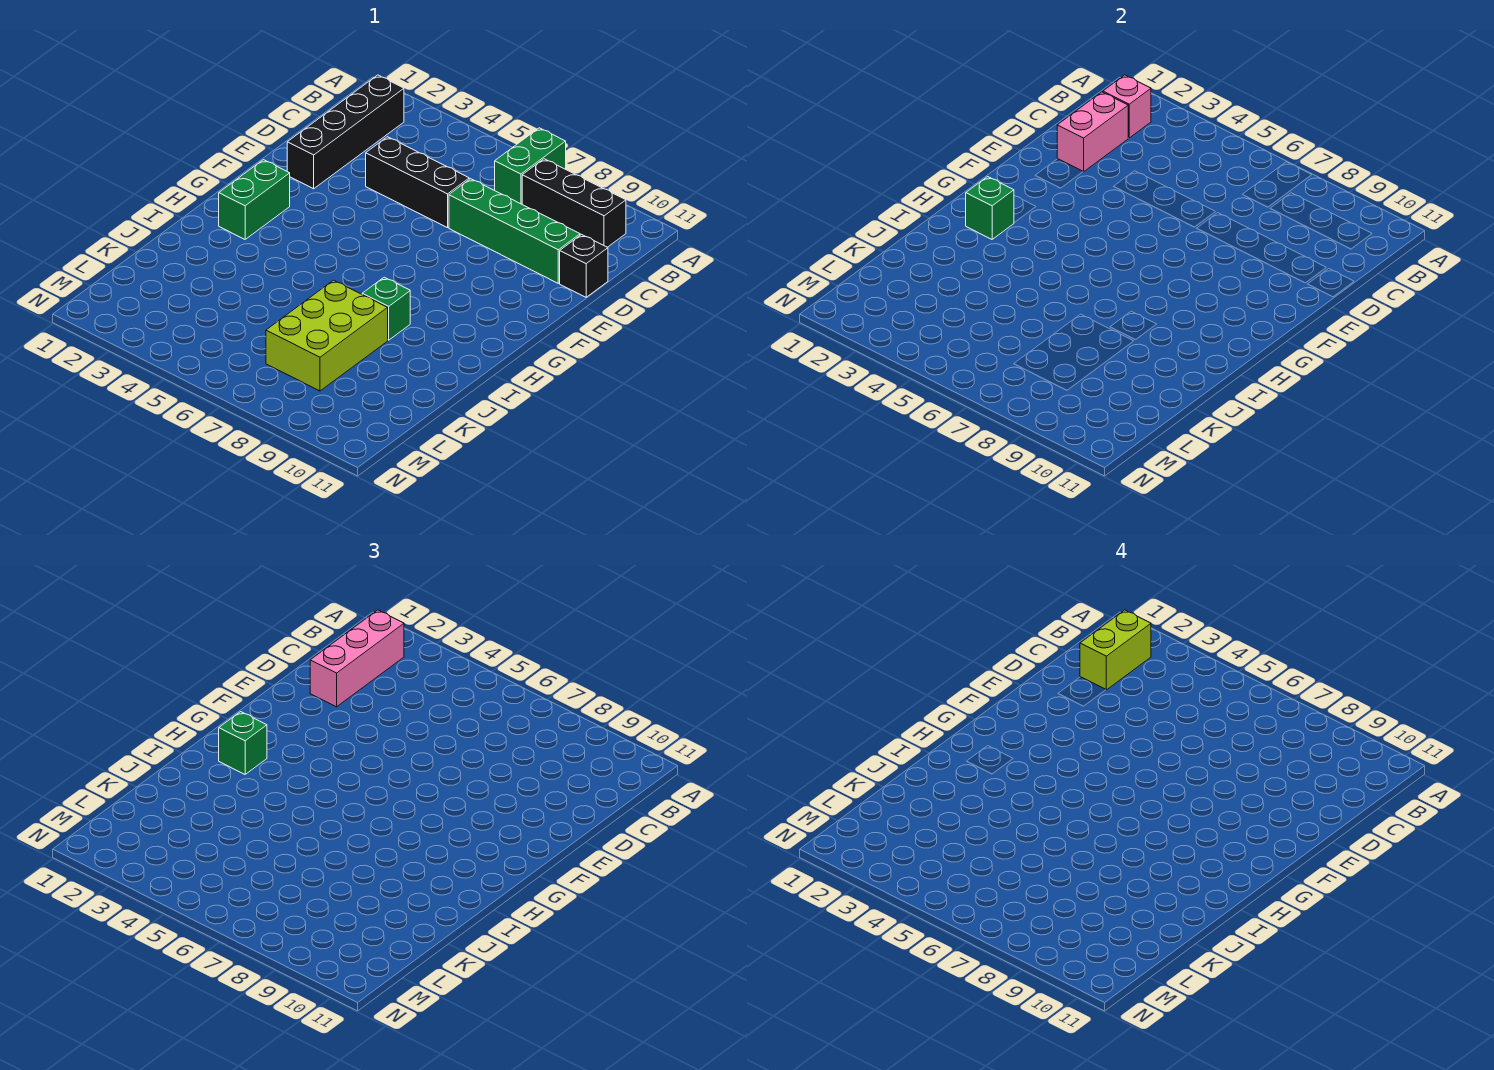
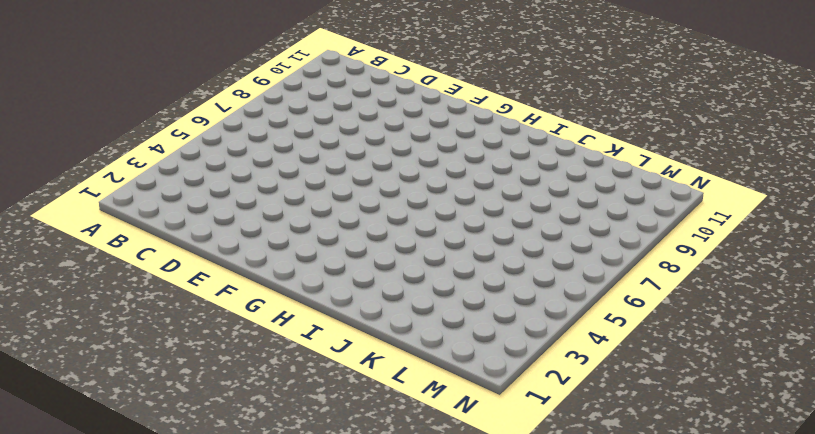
none -> green 1x2 brick [495,128,566,204]
none -> black 1x4 brick [287,75,404,189]
none -> black 1x3 brick [522,159,626,247]

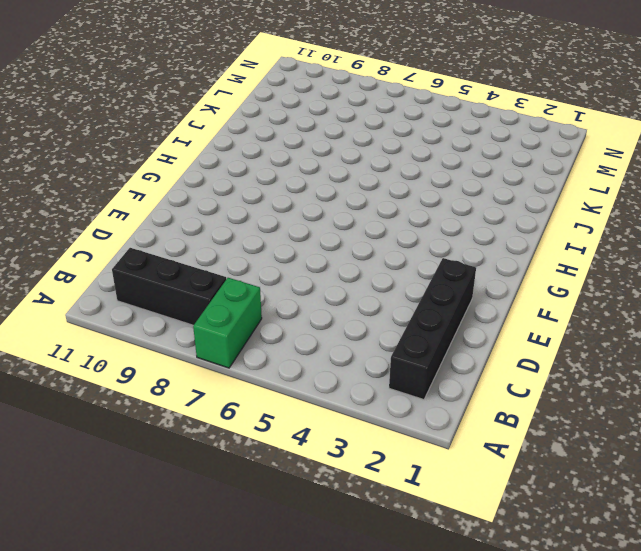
none -> black 1x3 brick [366,137,469,228]
none -> green 1x4 brick [449,179,580,283]
none -> black 1x1 brick [560,235,608,297]

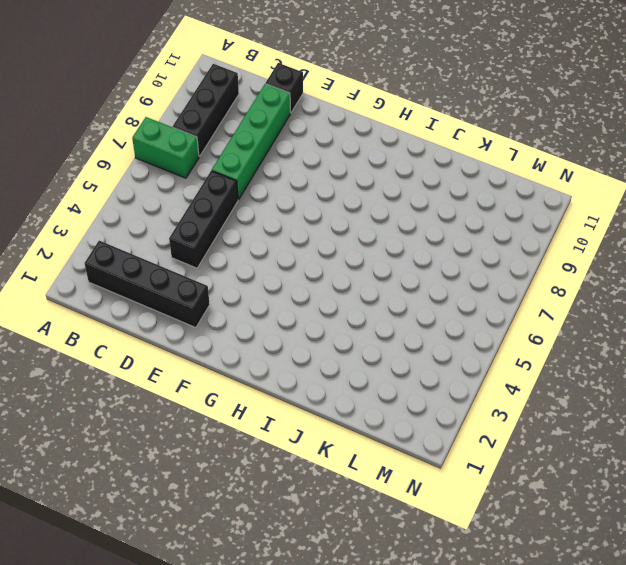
none -> green 1x2 brick [219,160,290,239]
none -> green 1x1 brick [362,277,410,340]
none -> lime 2x3 brick [266,280,388,391]

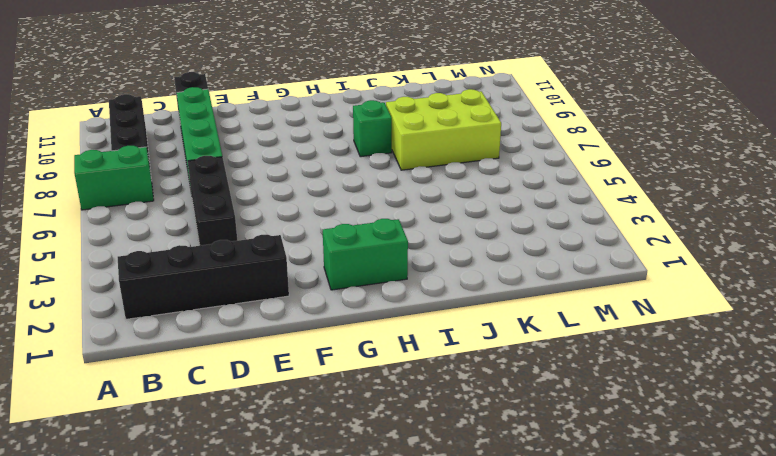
none -> pink 1x1 brick [1103,75,1151,138]
none -> pink 1x2 brick [1057,92,1128,172]
none -> green 1x1 brick [966,177,1014,239]

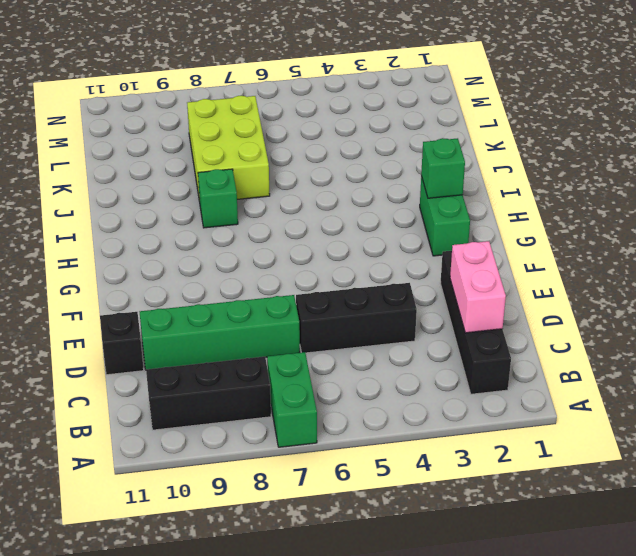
none -> pink 1x1 brick [1103,75,1151,138]
none -> pink 1x3 brick [310,610,404,707]
none -> green 1x1 brick [219,712,267,774]

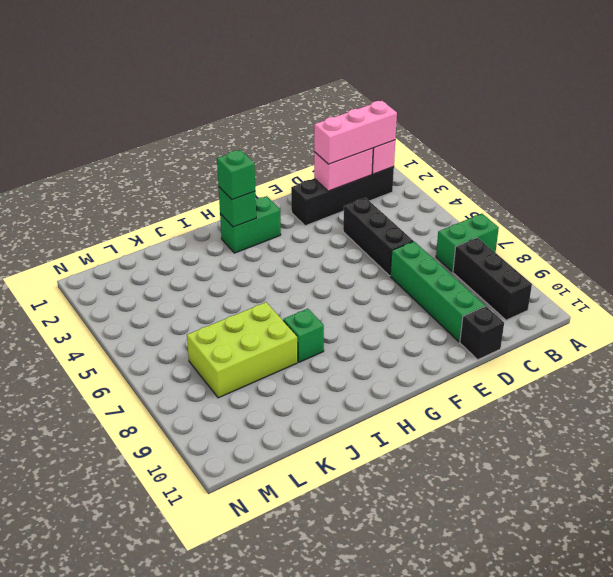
none -> lime 1x2 brick [1080,610,1151,690]

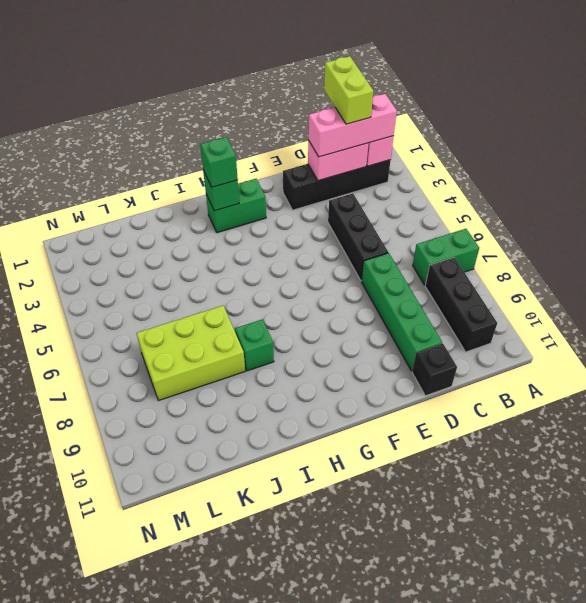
lime 1x2 brick [324,56,373,124] -> lime 1x2 brick turned to [1080,610,1151,690]

